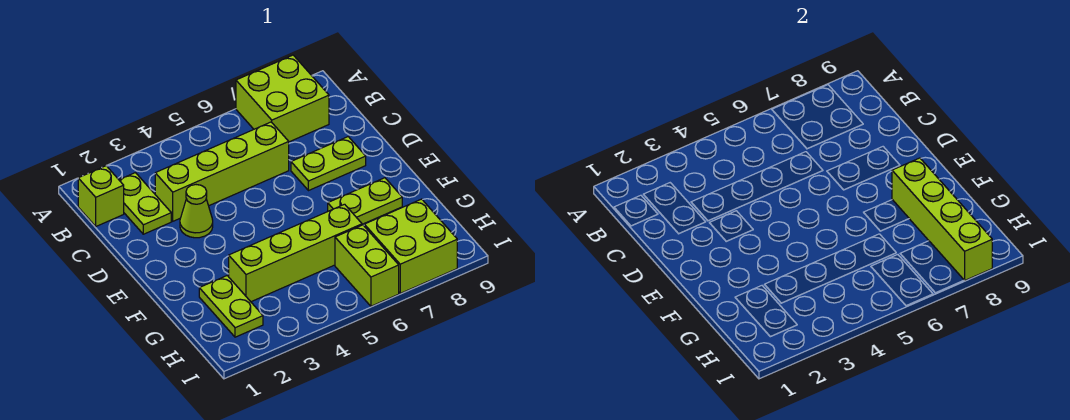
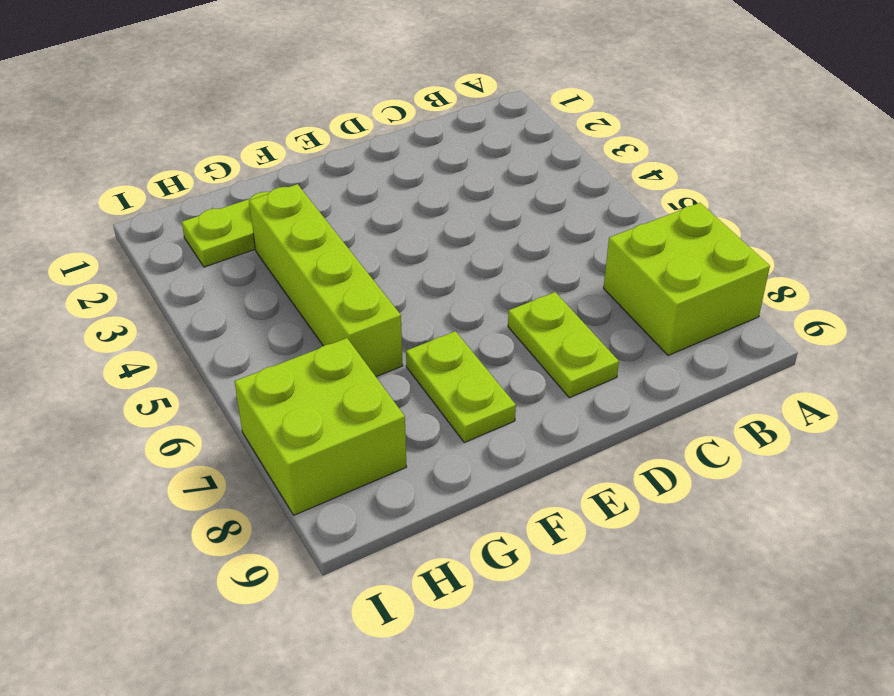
none -> lime 1x1 brick [78,166,124,226]
none -> lime 1x2 plate [119,173,171,234]
none -> lime 1x4 brick [155,122,289,221]

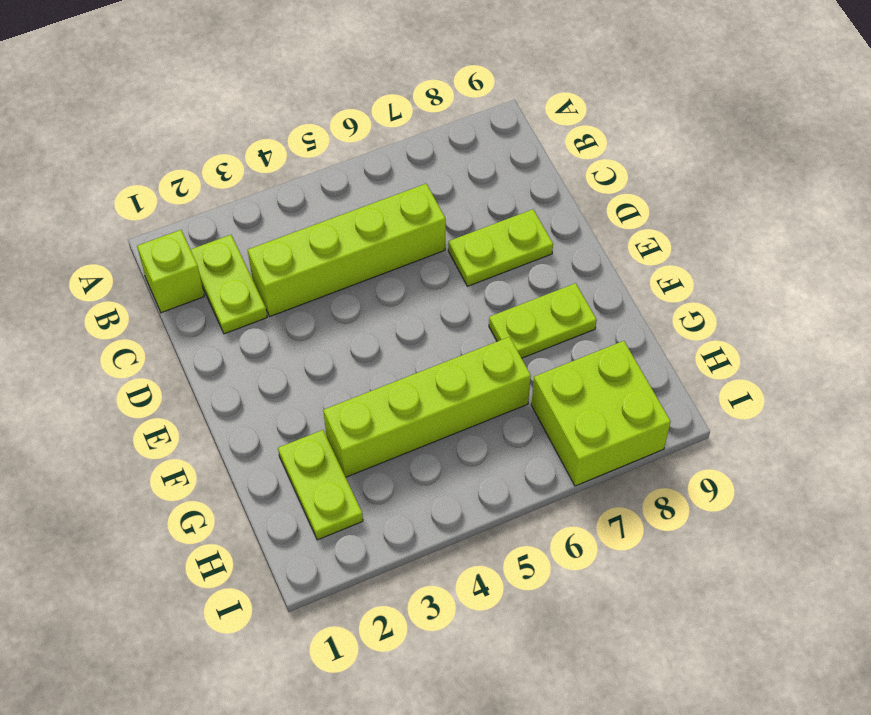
none -> lime 2x2 brick [236,55,329,142]
none -> lime 1x1 cone [180,185,213,238]
none -> lime 1x2 brick [335,225,399,306]

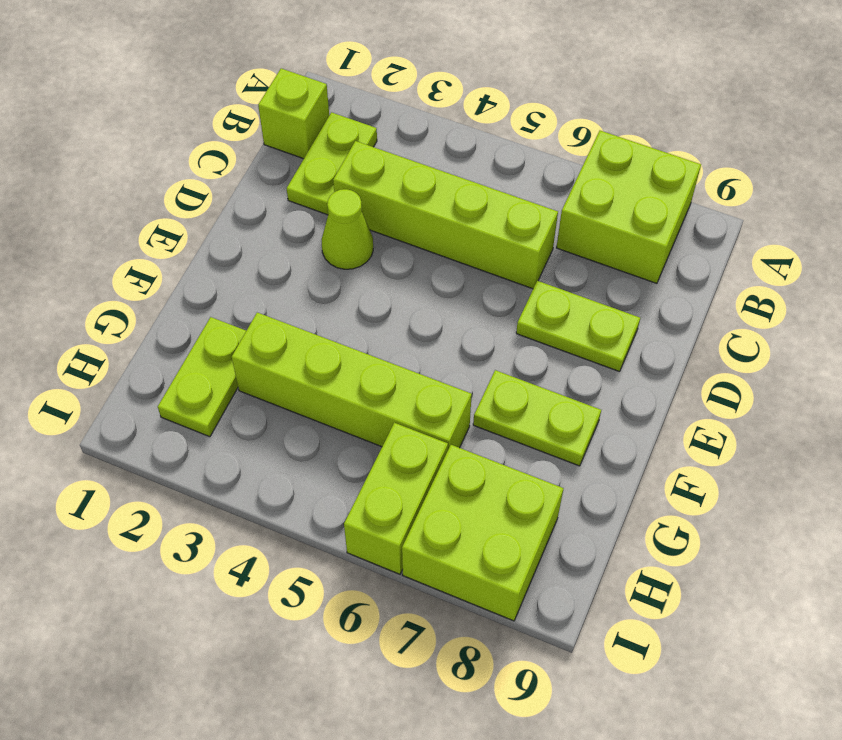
none -> lime 1x4 brick [892,158,992,280]

